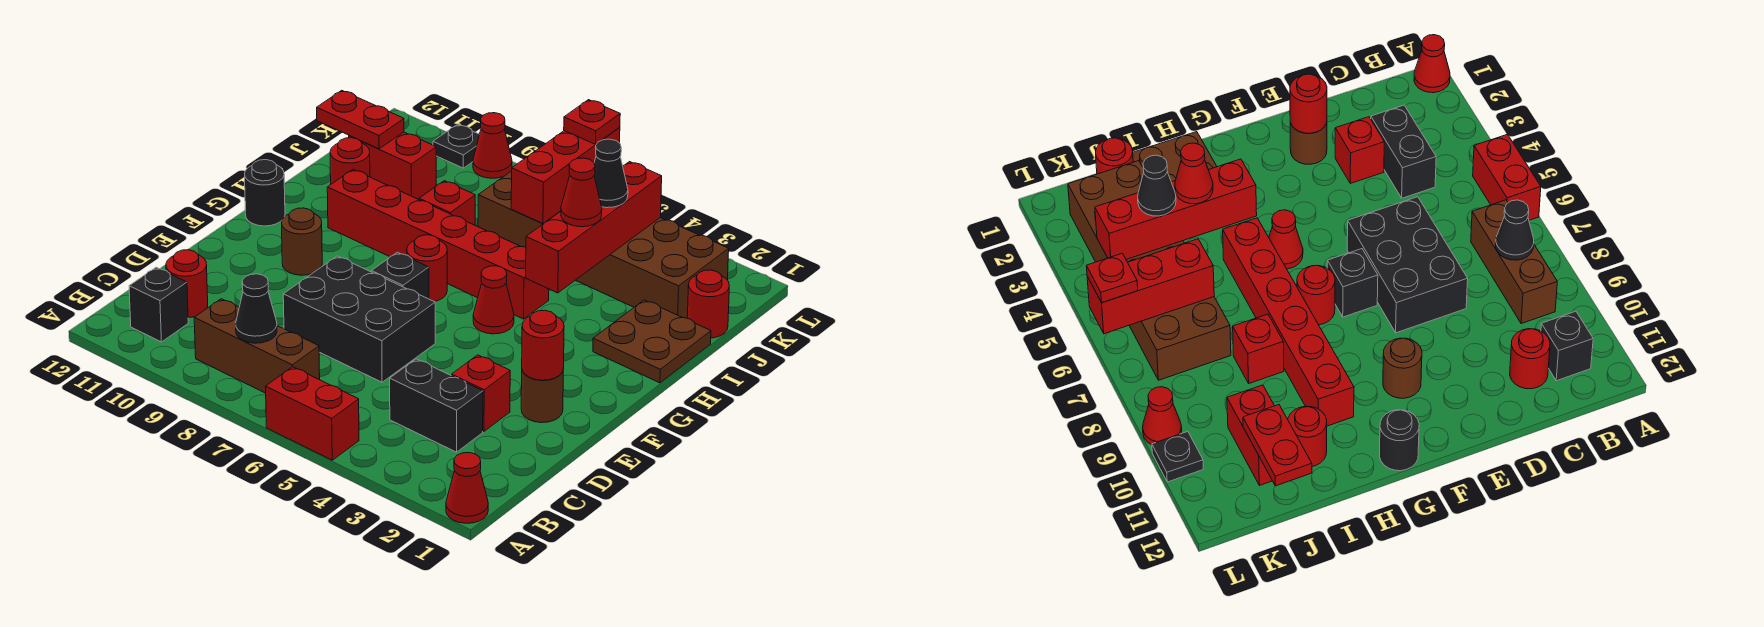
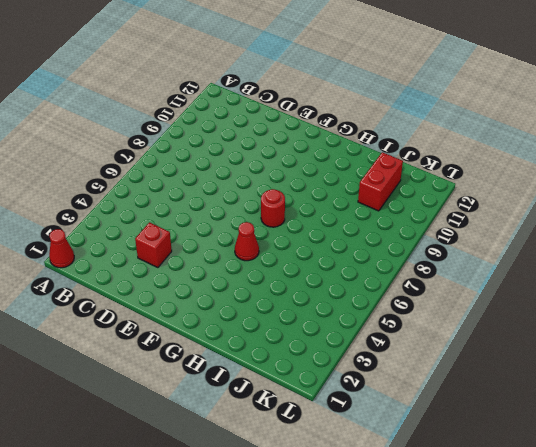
none -> red 1x2 brick [266,367,359,460]
none -> brown 1x3 brick [194,299,320,393]
none -> black 1x1 brick [129,267,188,342]
none -> black 1x2 brick [390,359,483,452]

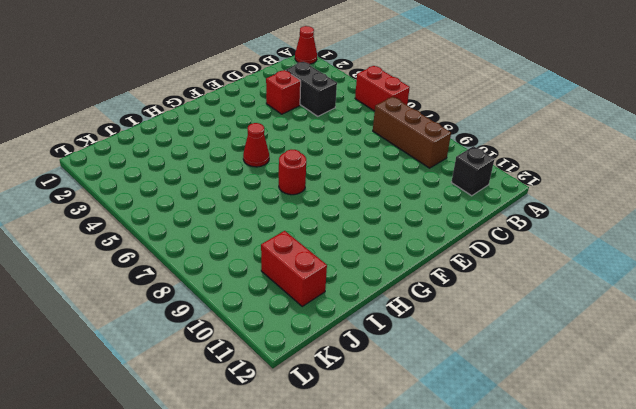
none -> red 1x1 round brick [166,250,208,318]
none -> black 2x3 brick [283,256,435,382]
none -> brown 1x1 round brick [521,371,563,423]
none -> black 1x1 brick [371,252,429,299]

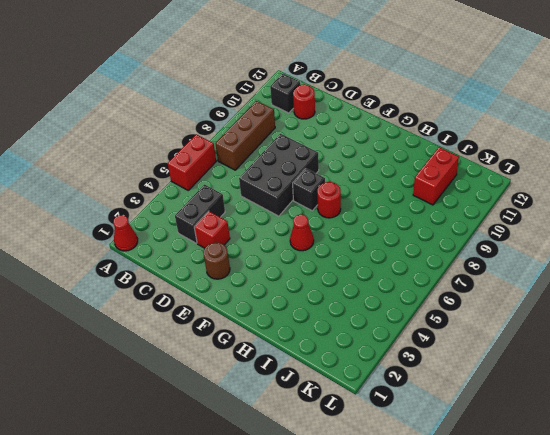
none -> brown 1x1 round brick [282,208,322,275]
none -> black 1x1 round brick [245,160,285,226]
none -> brown 2x2 plate [593,300,711,383]
none -> red 1x6 brick [327,170,549,319]

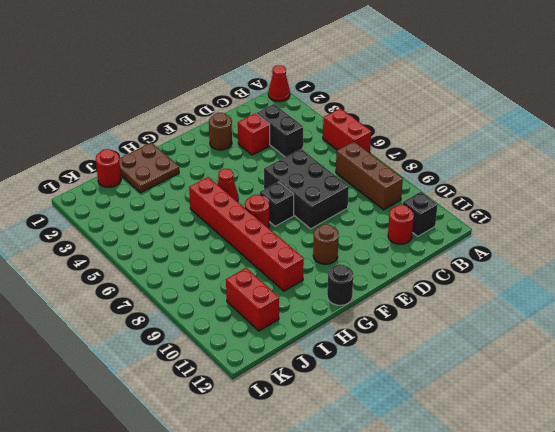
none -> red 1x1 brick [419,181,475,225]
none -> red 1x1 round brick [330,138,370,184]
none -> brown 2x6 brick [478,171,729,318]
none -> red 1x1 cone [473,113,512,178]

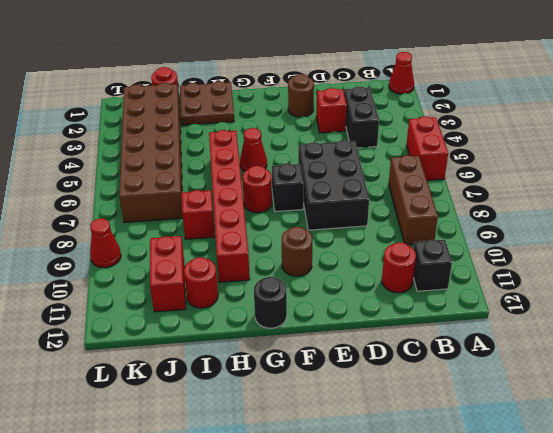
none -> black 1x1 plate [433,124,480,168]
none -> black 1x1 cone [236,274,277,343]
none -> red 1x1 round brick [522,310,564,380]
none -> red 1x4 brick [526,162,662,293]

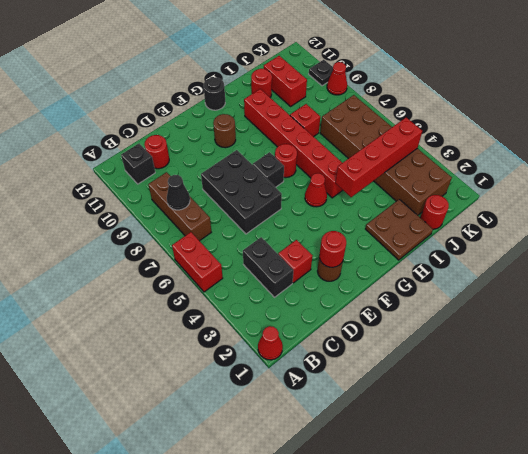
none -> red 1x3 brick [511,127,620,223]
none -> red 1x2 plate [317,90,404,149]
none -> red 1x1 cone [561,158,602,227]
none -> black 1x1 cone [594,139,628,208]

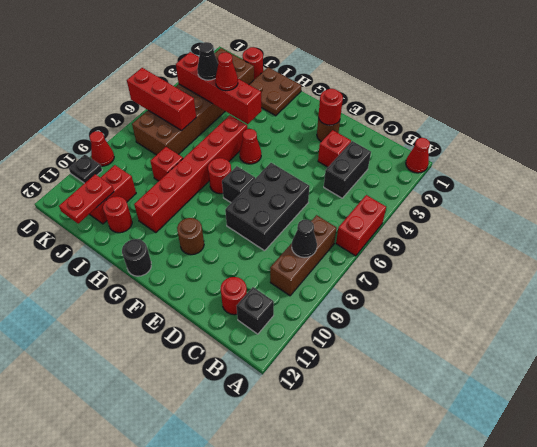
none -> red 1x1 plate [564,100,620,144]

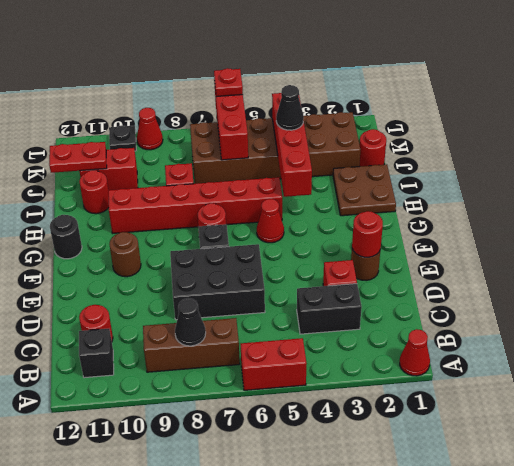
none -> red 1x1 cone [561,158,602,227]

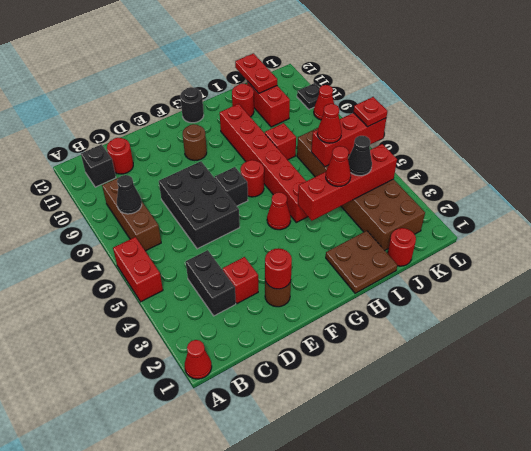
red 1x1 cone [317,104,342,143] -> none

